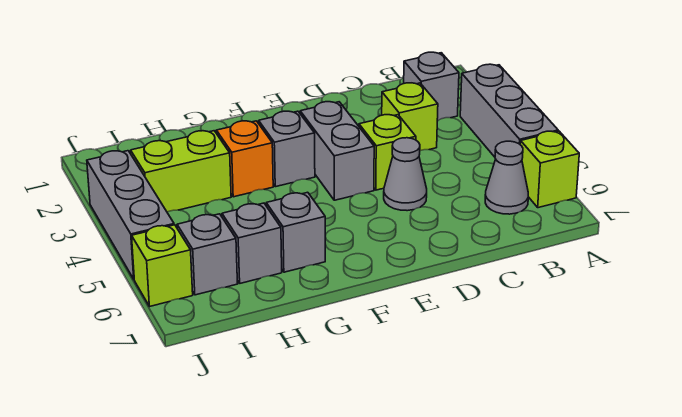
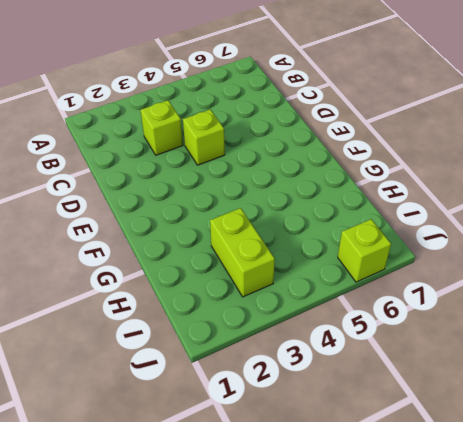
none -> grey 1x3 brick [460,64,558,157]
none -> lime 1x1 brick [520,131,579,208]
none -> grey 1x1 brick [404,52,459,121]

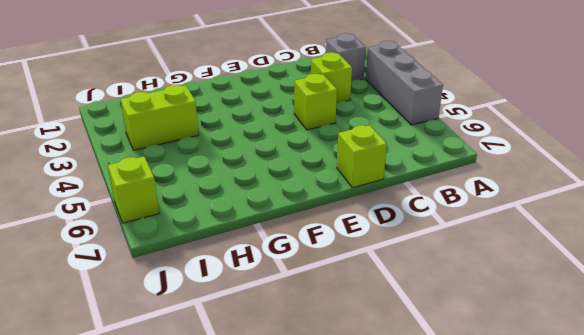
lime 1x1 brick [337,125,387,188] -> lime 1x1 brick moved to [520,131,579,208]
none -> grey 1x1 cone [485,141,528,214]
none -> grey 1x1 cone [384,138,427,211]
none -> grey 1x2 brick [300,102,374,200]

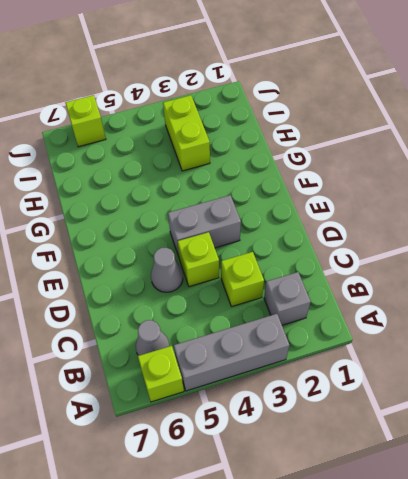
none -> grey 1x1 brick [259,111,315,187]
none -> orange 1x1 brick [216,121,273,197]
none -> grey 1x1 brick [266,192,325,272]

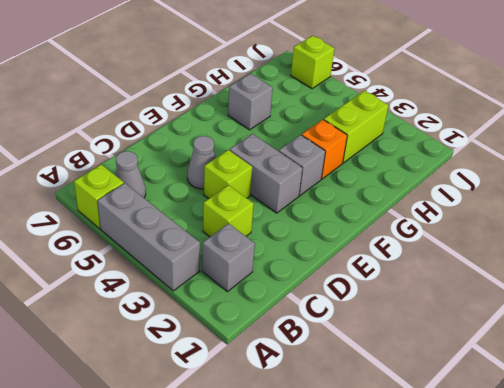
none -> grey 1x1 brick [222,203,282,283]
none -> grey 1x1 brick [177,214,238,295]
none -> grey 1x3 brick [87,151,174,279]

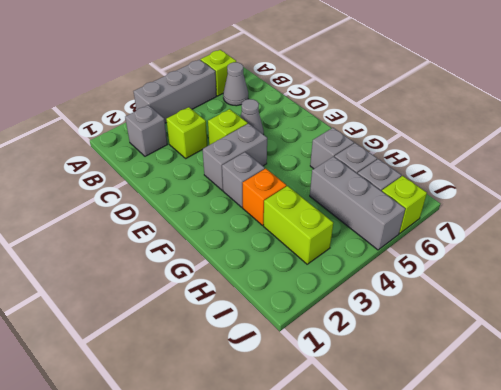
grey 1x3 brick [310,157,405,250] -> grey 1x3 brick turned to [87,151,174,279]

